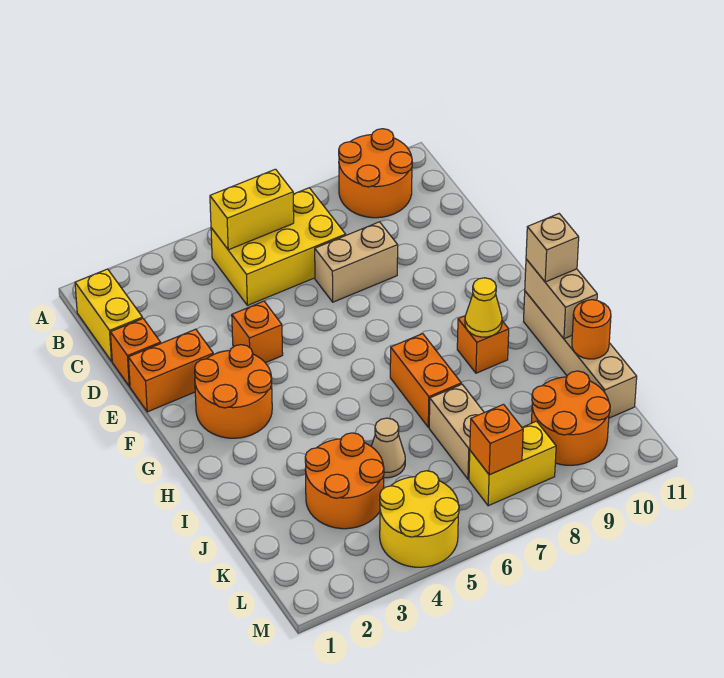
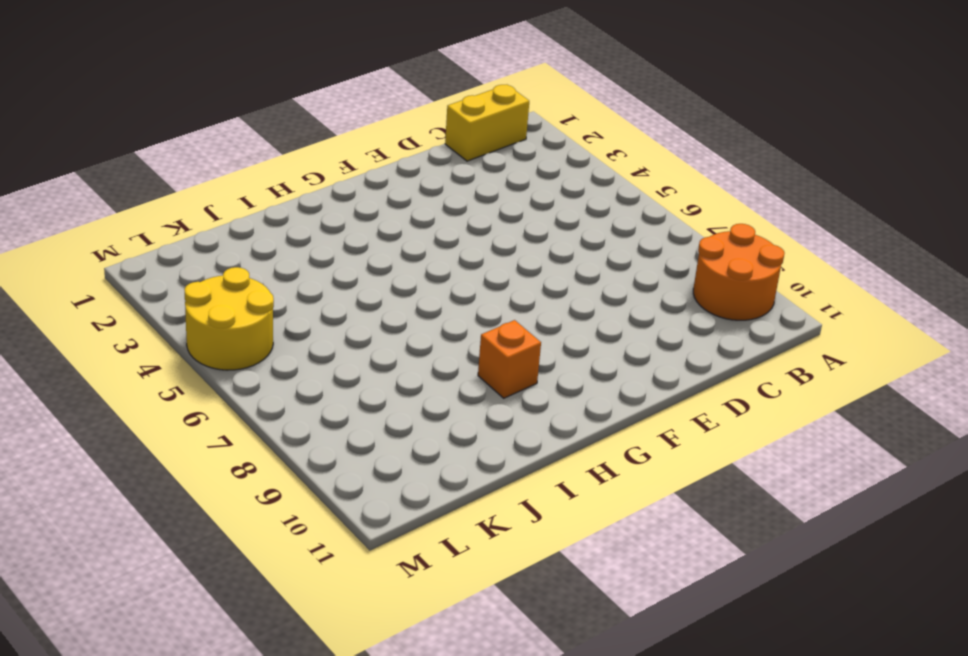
none -> yellow 2x3 brick [211,188,346,305]
none -> orange 1x1 brick [110,318,161,386]
none -> tan 1x2 brick [315,222,398,302]

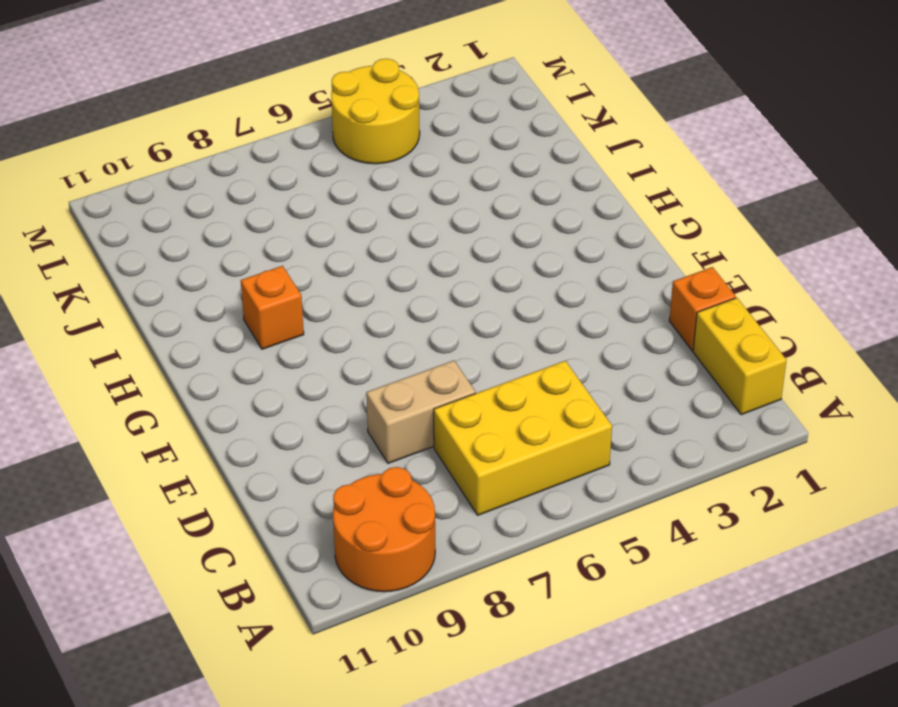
none -> orange 1x2 brick [128,329,213,412]
none -> orange 1x1 brick [232,301,283,363]
none -> orange 2x2 round brick [195,345,272,438]

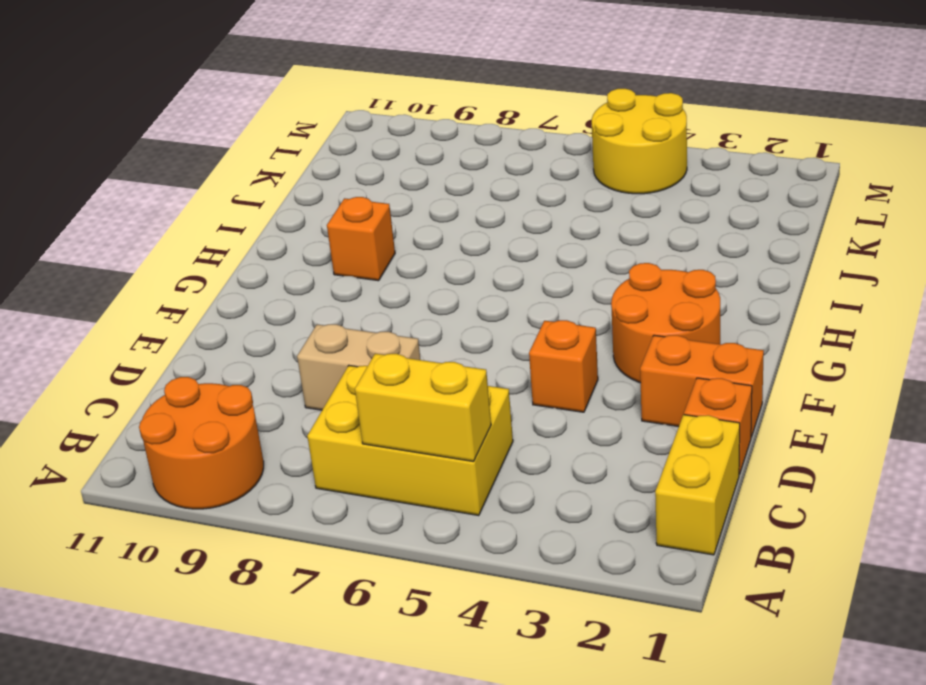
none -> orange 1x2 brick [390,334,461,427]
none -> tan 1x4 brick [524,291,637,418]
none -> orange 2x2 round brick [305,433,384,529]

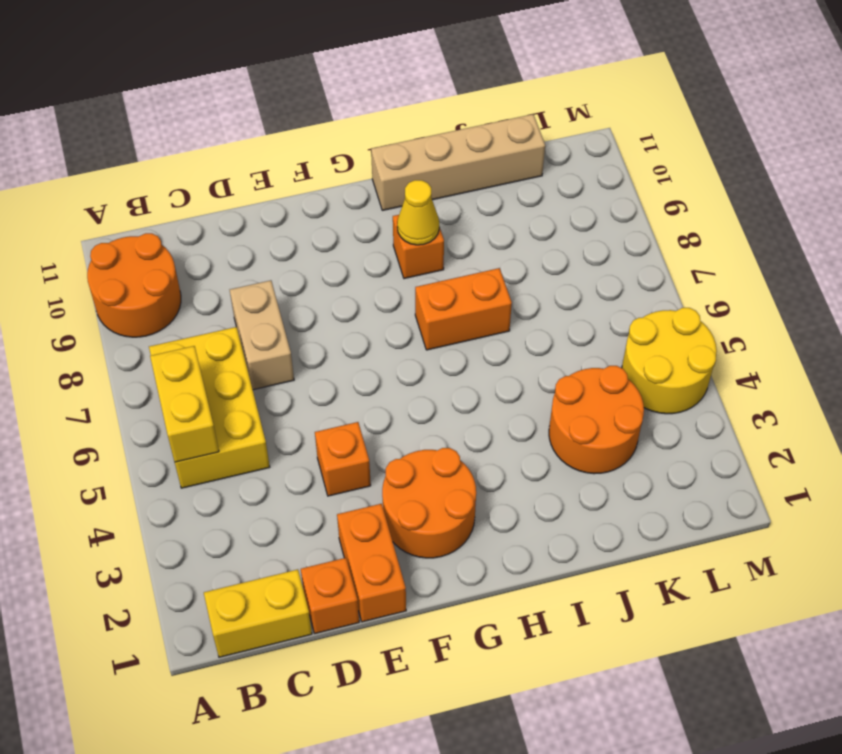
none -> tan 1x1 cone [371,418,405,478]
none -> tan 1x2 brick [429,384,484,479]
none -> orange 2x2 round brick [531,371,610,465]

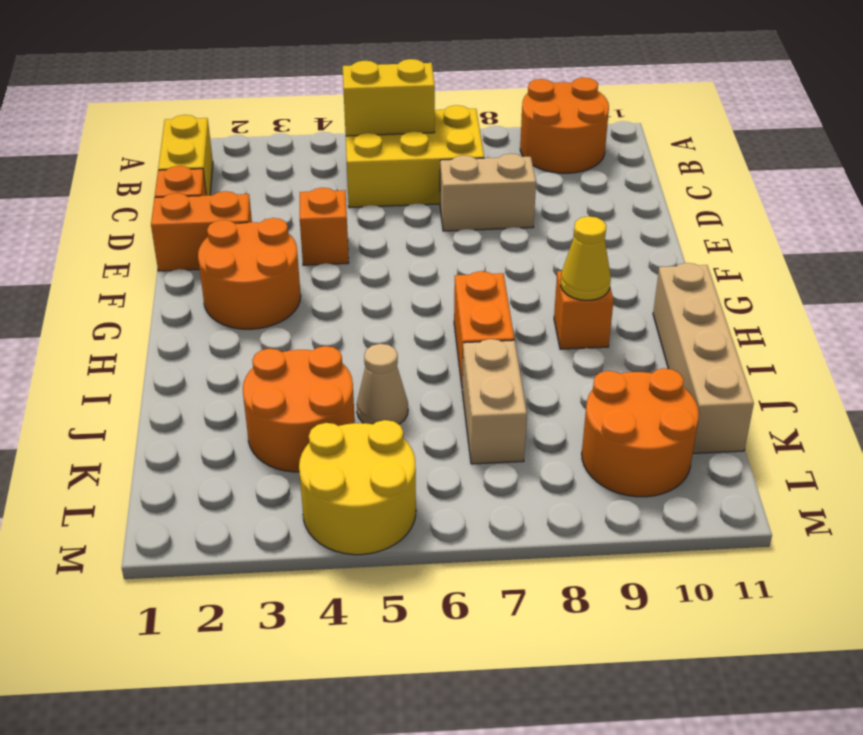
none -> yellow 1x2 brick [469,421,556,506]
none -> tan 1x2 brick [525,259,597,339]
none -> orange 1x1 round brick [572,300,611,359]

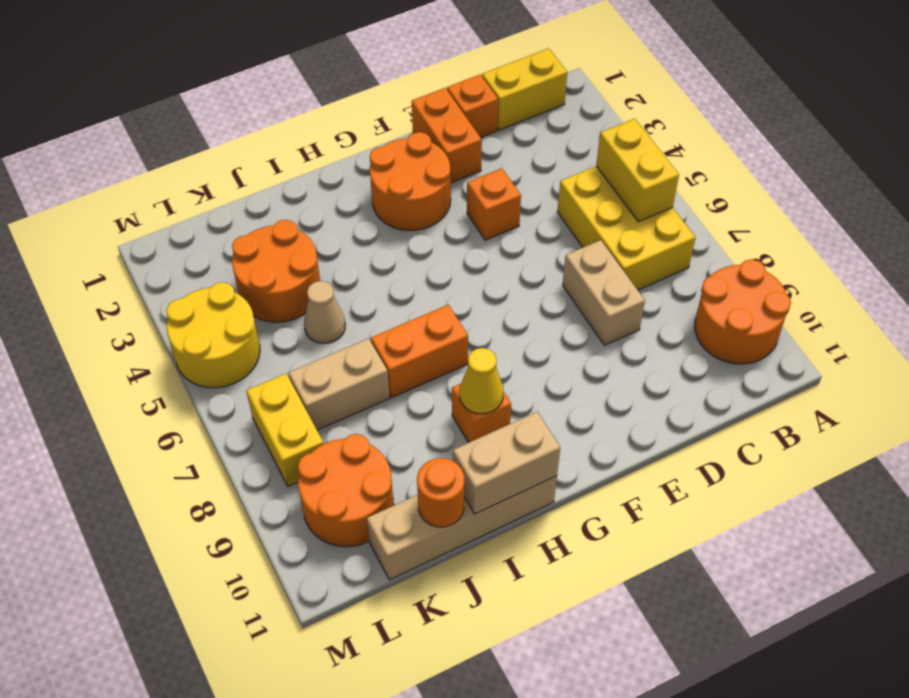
none -> orange 1x1 brick [470,404,523,475]
none -> tan 1x1 brick [526,214,579,282]

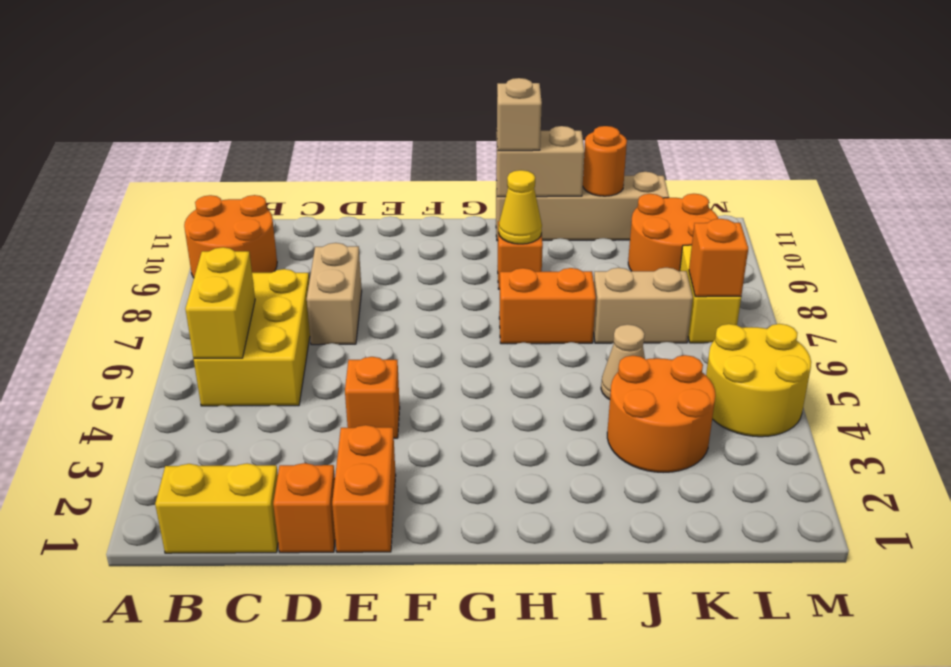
none -> orange 2x2 round brick [195,345,272,438]

